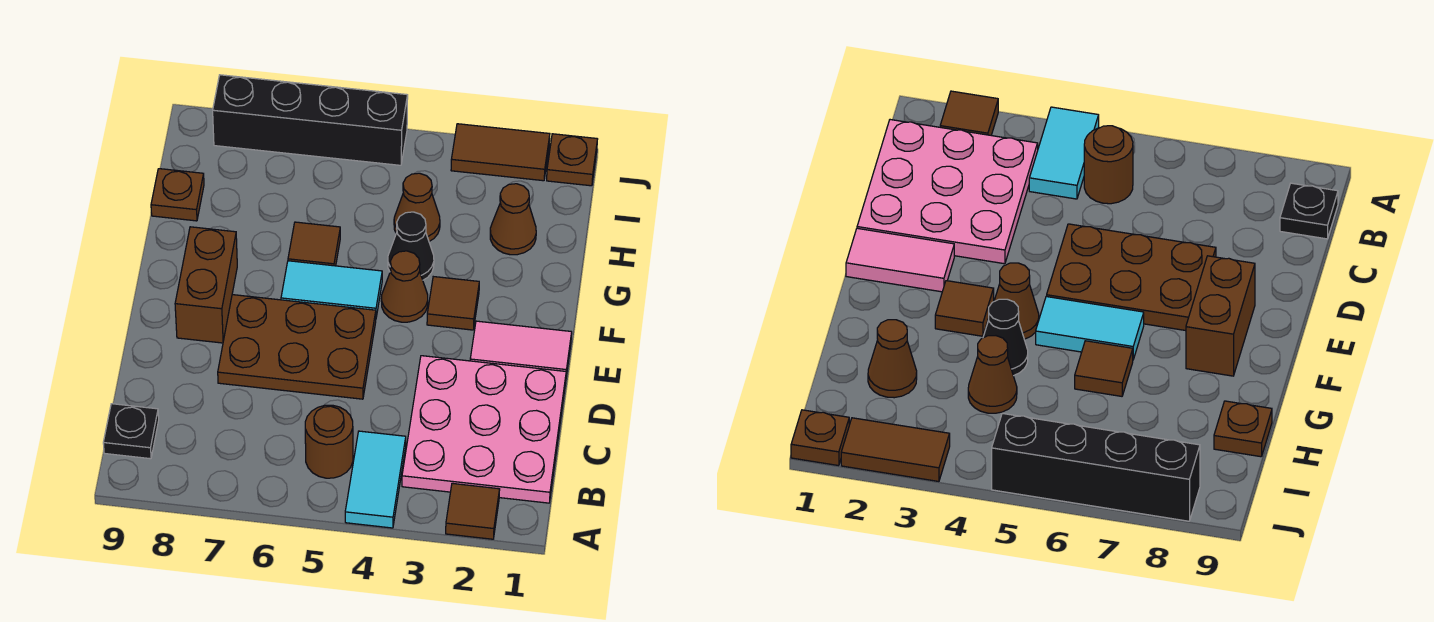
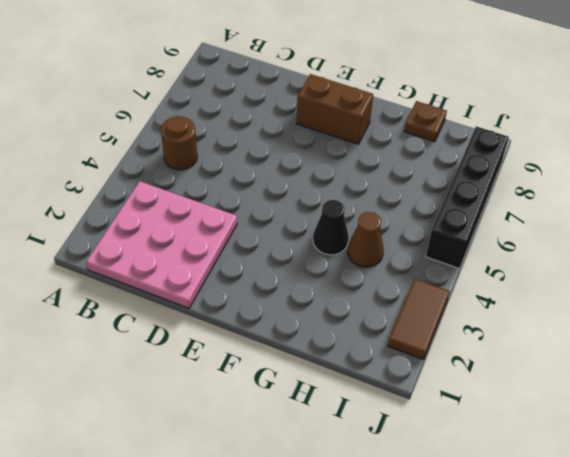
none -> brown 1x1 tile [446,483,500,539]
none -> cyan 1x2 tile [345,431,406,528]
none -> black 1x1 plate [103,404,159,459]

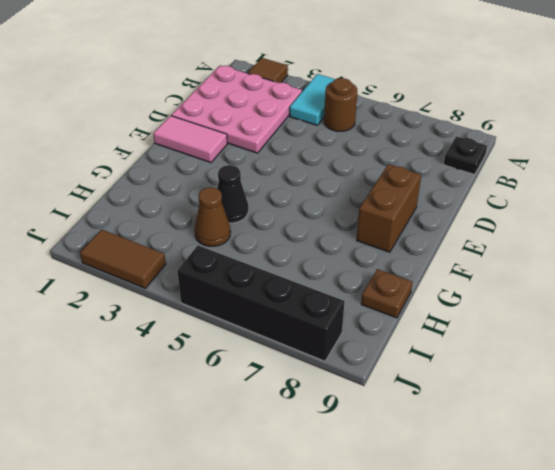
none -> brown 2x3 plate [218,295,376,399]
none -> brown 1x1 tile [427,277,479,330]
none -> brown 1x1 cone [381,251,428,322]

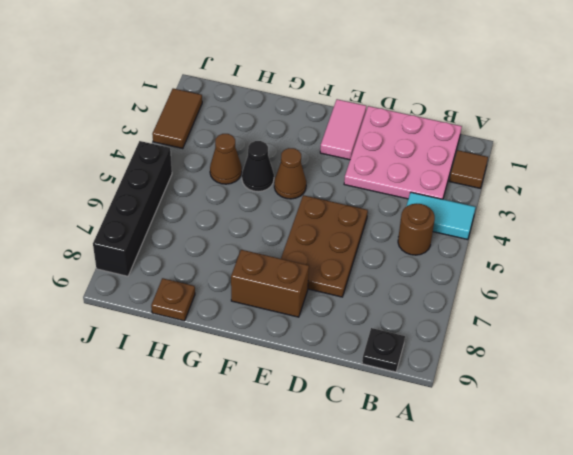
none -> brown 1x1 tile [427,277,479,330]
none -> cyan 1x2 tile [281,261,382,317]
none -> brown 1x1 tile [288,222,340,266]

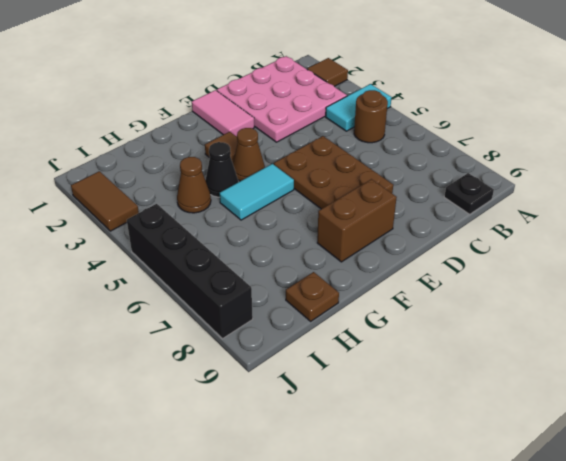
cyan 1x2 tile [219,164,294,220] -> cyan 1x2 tile turned to [281,261,382,317]
none -> brown 1x1 tile [288,222,340,266]
none -> brown 1x1 cone [490,184,536,255]
none -> brown 1x1 plate [547,134,597,186]

